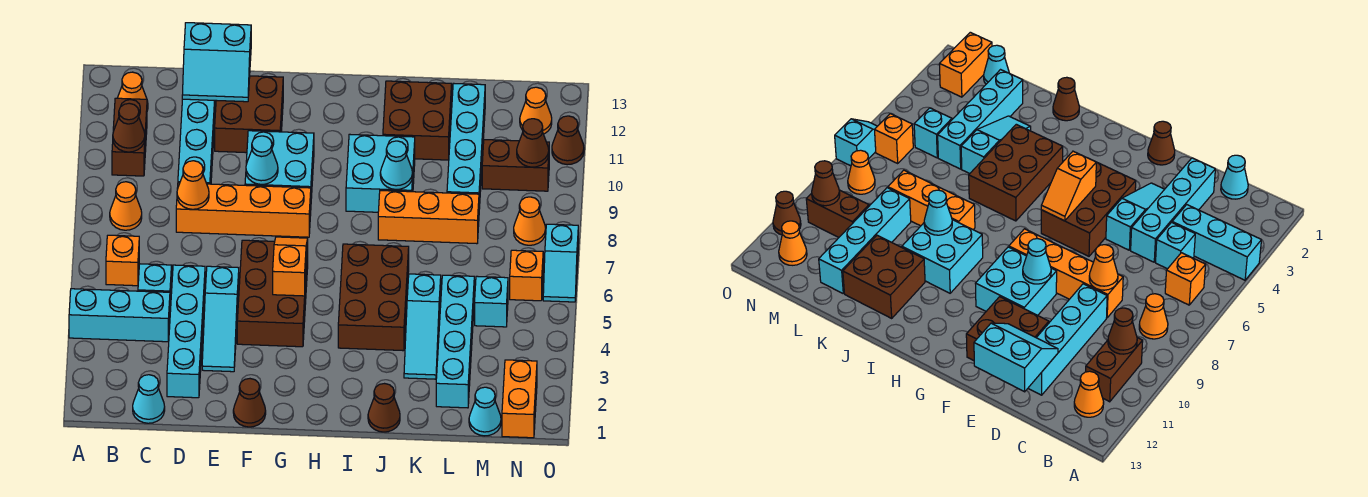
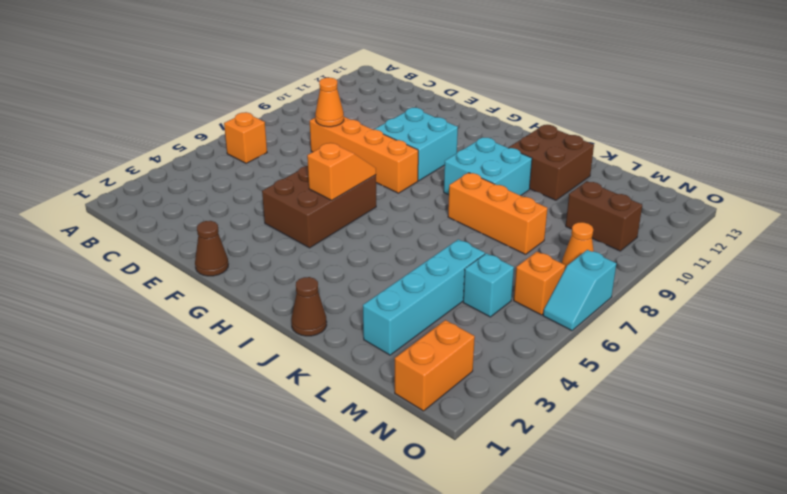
none -> cyan 1x3 brick [69,289,170,342]
none -> orange 1x1 cone [110,182,142,230]
none -> brown 1x2 brick [112,98,147,176]
none -> orange 1x1 cone [118,72,148,110]

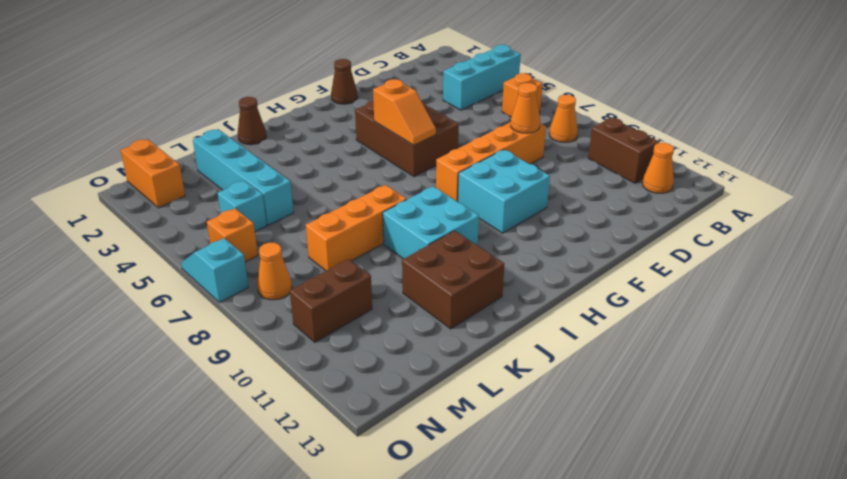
none -> cyan 1x1 cone [133,375,165,423]
none -> cyan 1x1 brick [138,264,172,306]
none -> cyan 1x4 brick [167,265,205,398]
none -> cyan 1x4 brick [178,99,216,184]

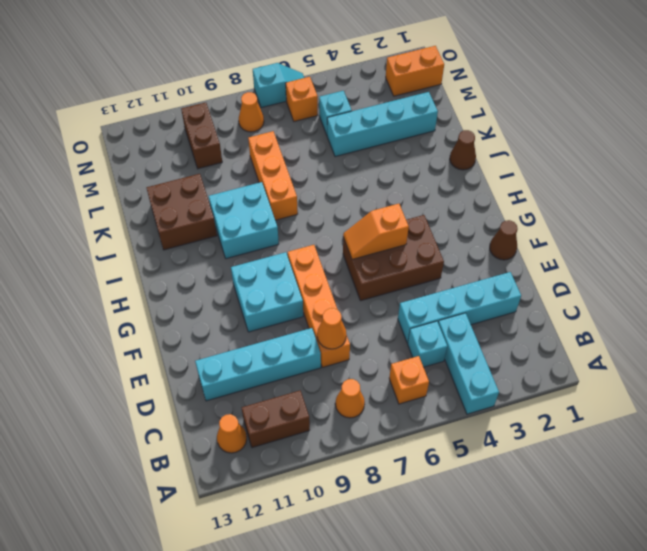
none -> cyan 1x1 cone [133,375,165,423]
none -> cyan 1x3 slope [202,266,239,372]
none -> brown 2x2 brick [215,76,283,153]
none -> brown 2x3 brick [338,244,409,351]

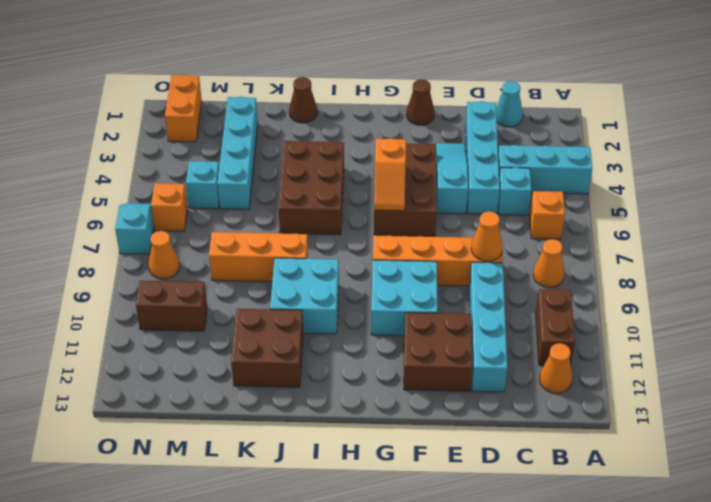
none -> cyan 1x3 slope [404,274,441,379]
none -> cyan 1x4 brick [447,84,485,209]
none -> cyan 1x1 cone [469,387,501,436]
none -> orange 1x1 cone [520,87,552,134]

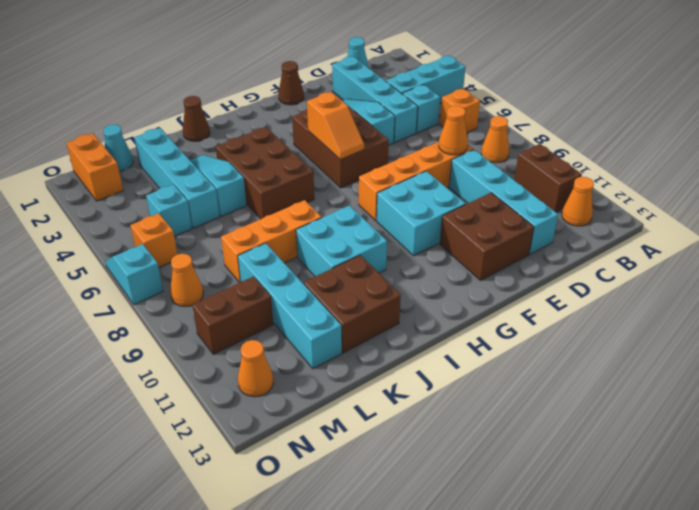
none -> brown 1x1 cone [552,116,584,165]
none -> brown 1x1 cone [113,103,145,152]
none -> cyan 2x2 slope [182,23,251,102]
none -> cyan 1x1 cone [246,136,278,185]

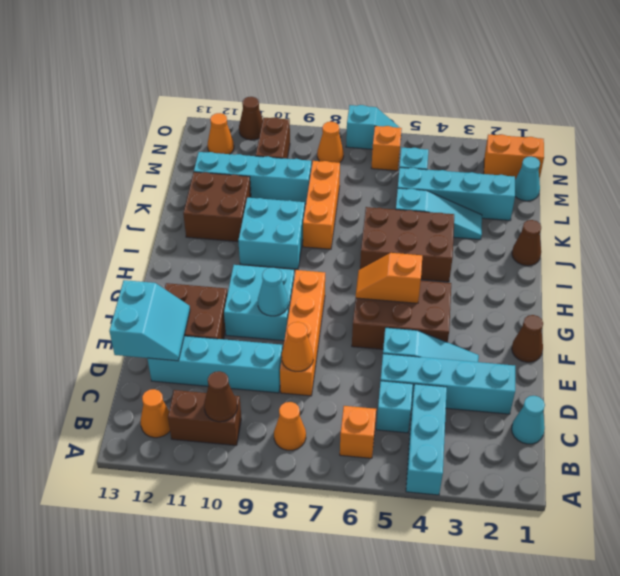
none -> cyan 1x1 cone [380,141,413,190]
none -> brown 1x1 cone [517,119,549,167]

